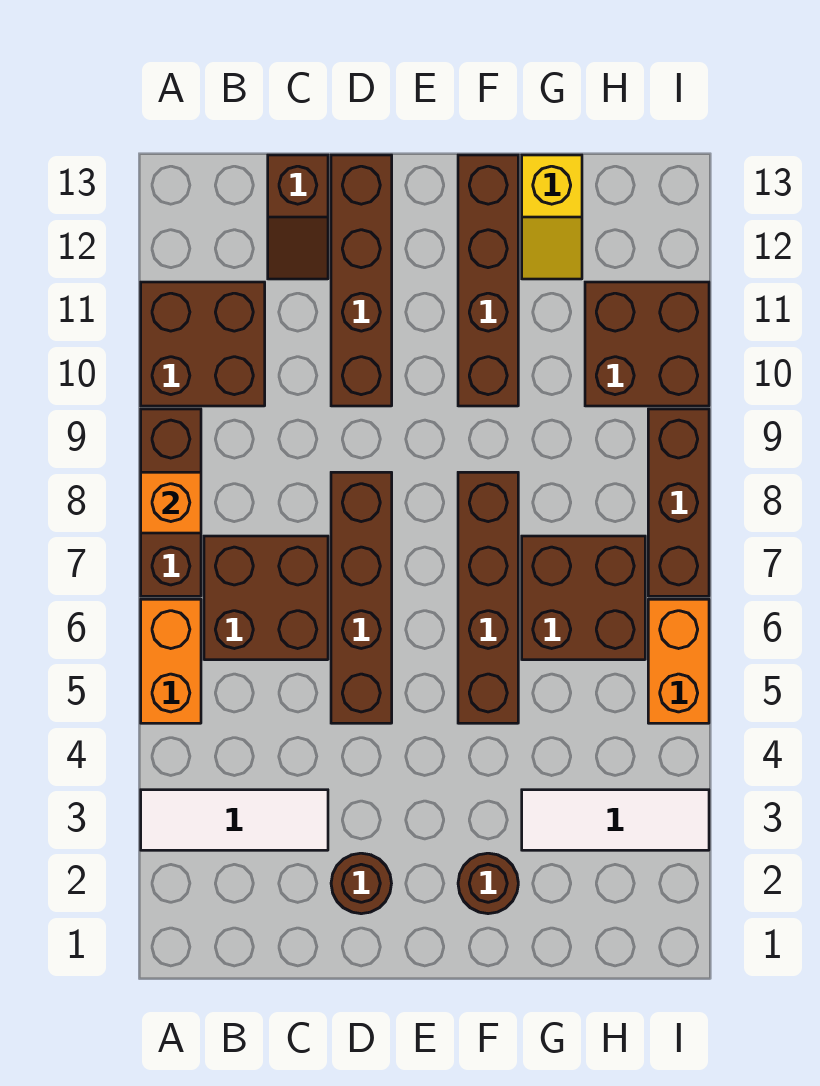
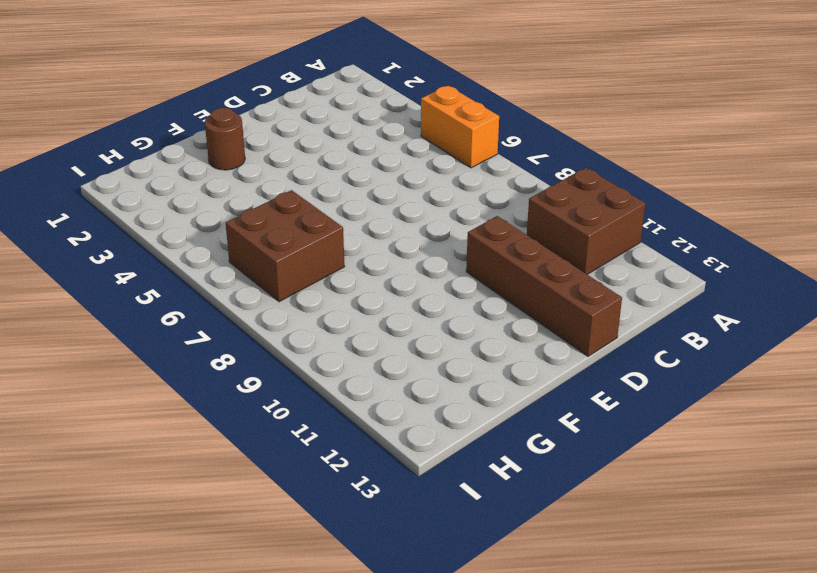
none -> white 1x3 tile [141,790,328,850]
none -> brown 1x3 brick [141,409,201,596]
none -> brown 2x2 brick [204,536,328,660]

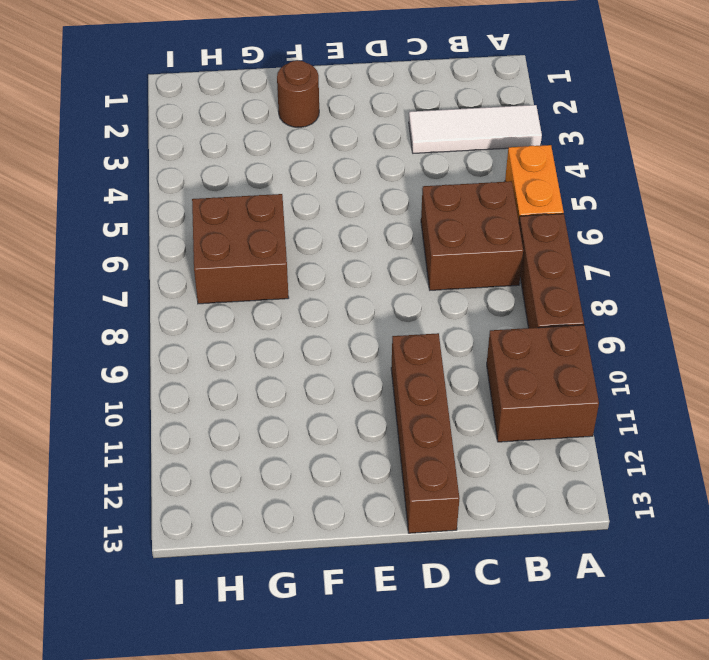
none -> brown 1x2 slope [268,155,328,279]
none -> brown 1x1 round brick [331,853,391,914]
none -> brown 1x4 brick [331,472,392,723]

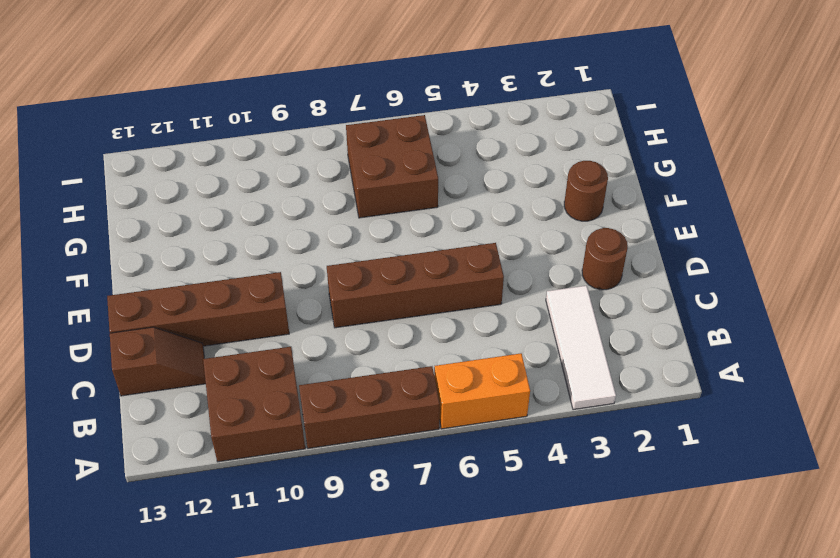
none -> brown 2x2 brick [204,536,328,660]
none -> brown 1x4 brick [458,472,518,723]
none -> brown 1x4 brick [458,155,518,406]

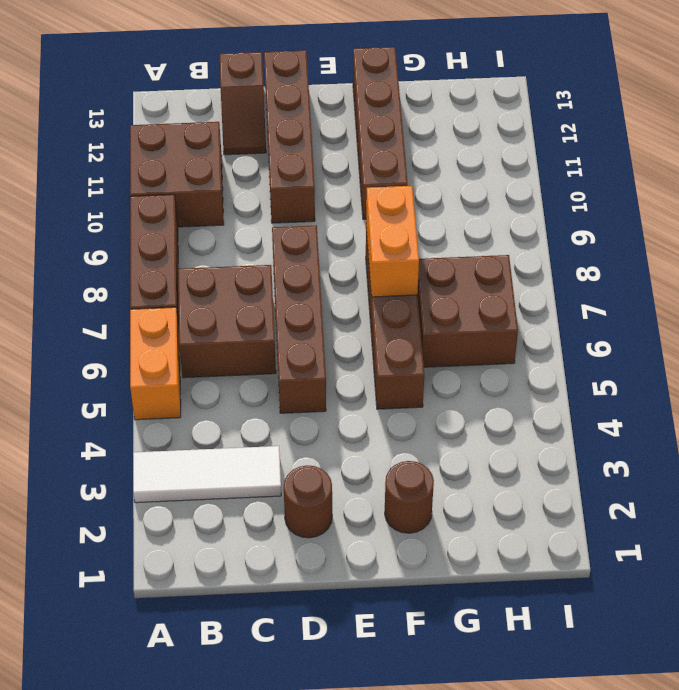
orange 1x2 brick [366,186,419,297] -> orange 1x2 brick moved to [648,599,709,723]
none -> white 1x3 tile [522,790,709,850]
none -> yellow 1x2 slope [522,155,582,279]
none -> brown 2x2 brick [585,282,709,406]

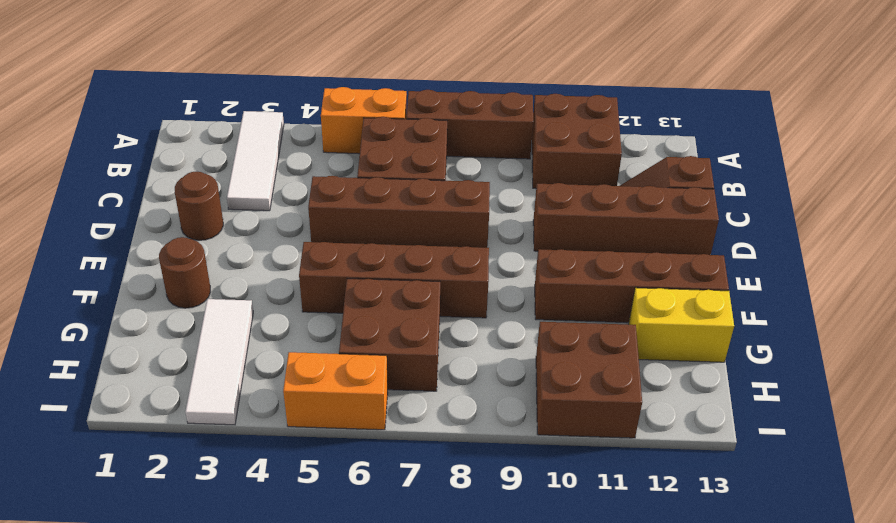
yellow 1x2 brick [629,288,734,362] -> yellow 1x2 slope [522,155,582,279]
none -> brown 1x3 brick [648,409,709,596]
none -> orange 1x1 brick [141,472,201,533]

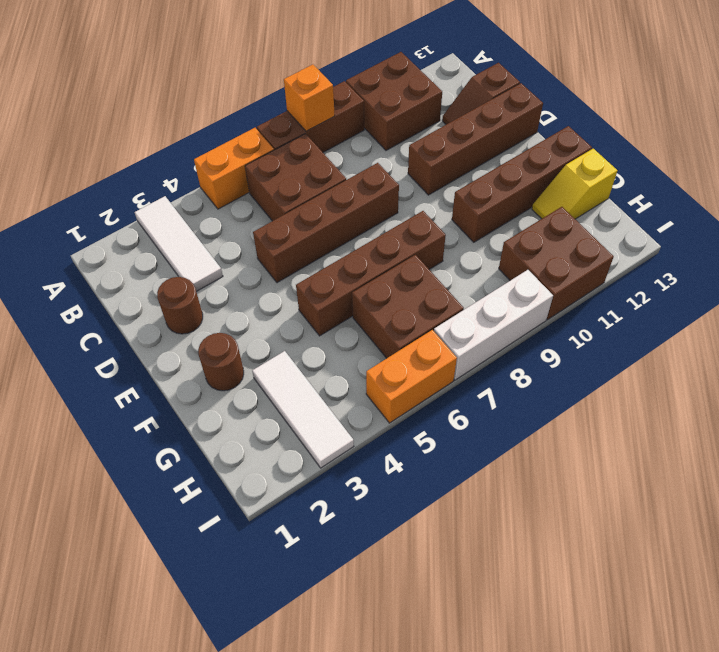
white 1x3 brick [434,270,553,380] -> brown 1x3 brick [648,409,709,596]

